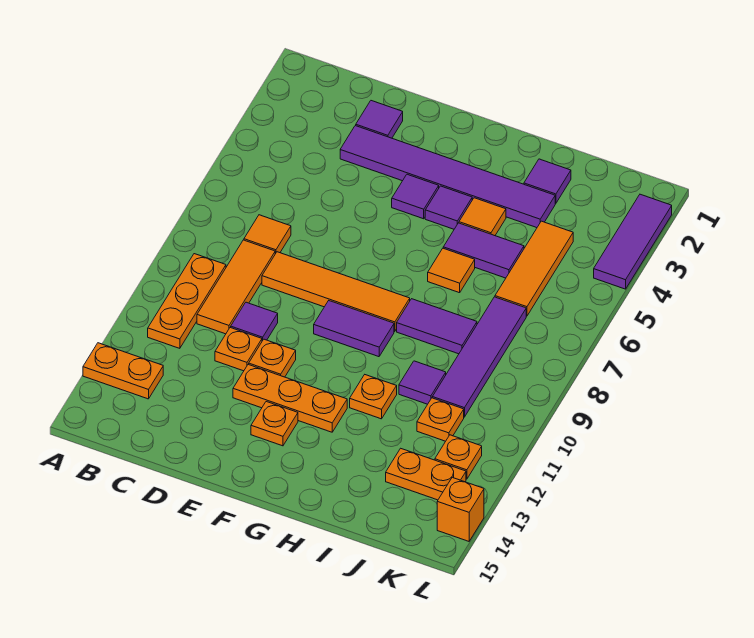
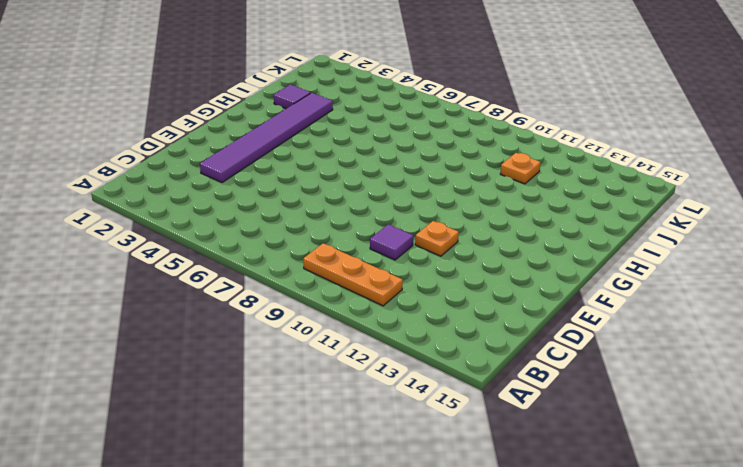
none -> orange 1x2 plate [83,343,163,399]
none -> orange 1x1 tile [244,215,291,254]
none -> orange 1x3 tile [197,240,275,334]

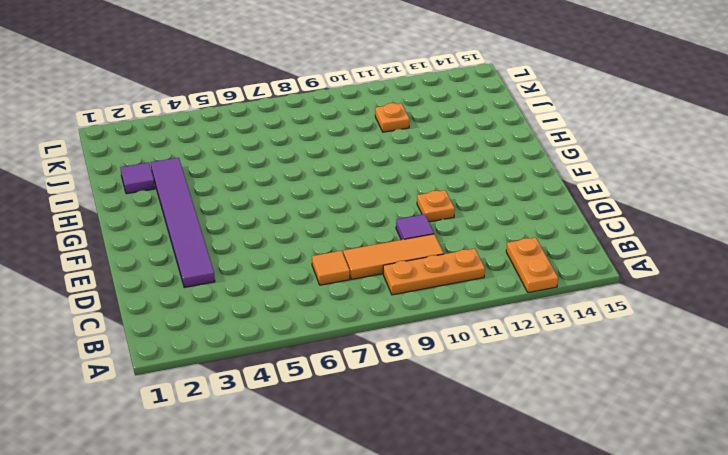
none -> purple 1x1 tile [356,101,403,138]
none -> orange 1x4 tile [262,252,410,331]
none -> orange 1x1 plate [215,327,262,371]

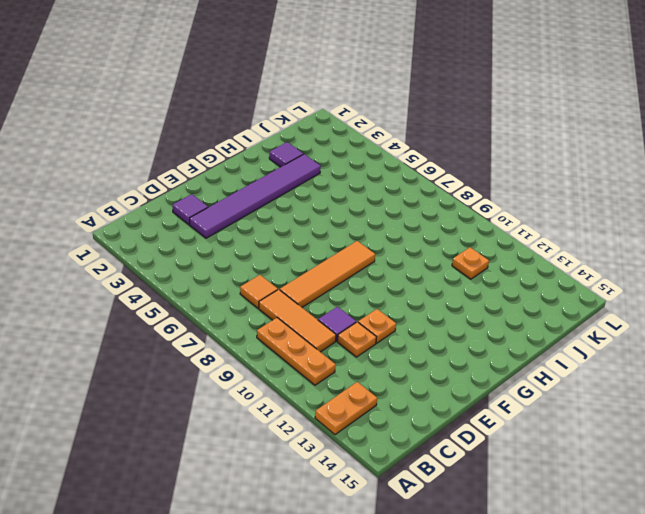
none -> orange 1x3 plate [233,364,347,432]
none -> purple 1x1 tile [392,174,439,219]
none -> purple 1x2 tile [314,301,394,357]

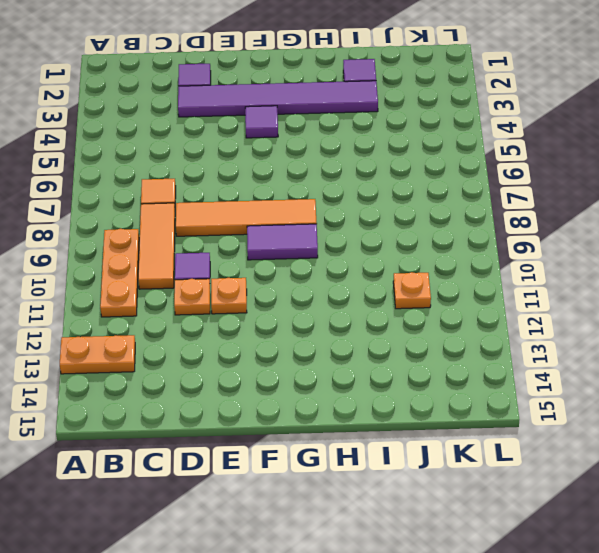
none -> orange 1x3 plate [233,364,347,432]
none -> orange 1x1 plate [251,402,298,446]
none -> purple 1x1 tile [425,186,472,229]

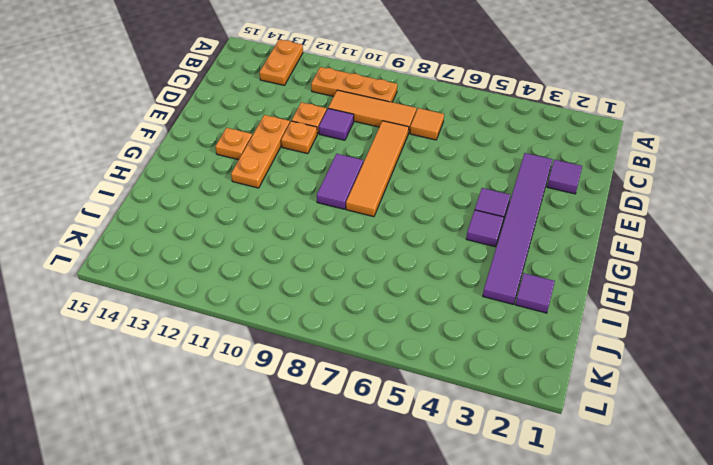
none -> orange 1x1 tile [459,198,506,236]
none -> purple 1x2 tile [443,223,524,278]
none -> orange 1x1 tile [428,248,475,293]

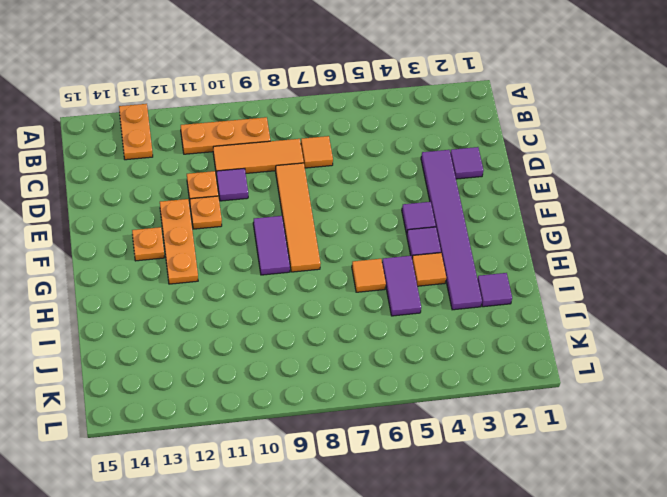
none -> purple 1x2 tile [397,299,477,354]
none -> orange 1x1 plate [350,375,397,419]
none -> purple 1x1 tile [399,361,446,404]

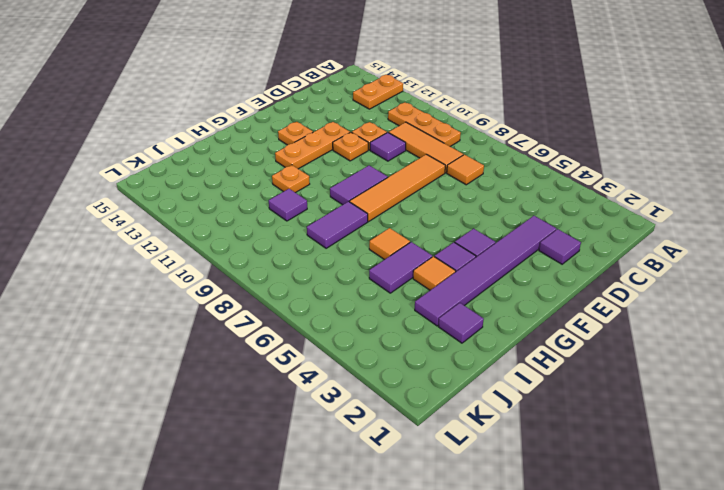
none -> orange 1x3 tile [495,221,573,316]
none -> purple 1x4 tile [432,297,526,417]
none -> orange 1x1 plate [417,398,464,441]

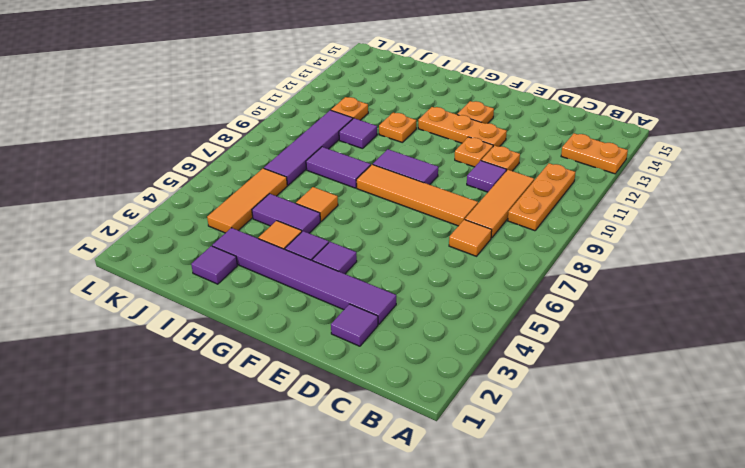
none -> orange 1x2 plate [386,448,466,500]
none -> orange 1x1 plate [435,435,482,479]
none -> purple 1x3 tile [594,194,672,289]

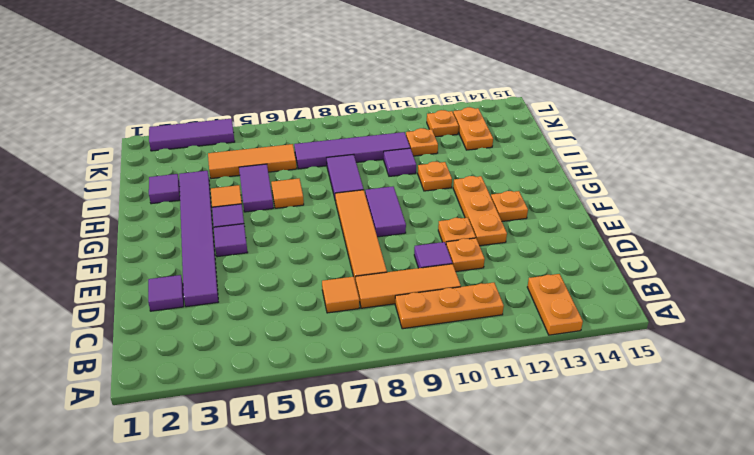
none -> orange 1x1 brick [437,477,484,541]

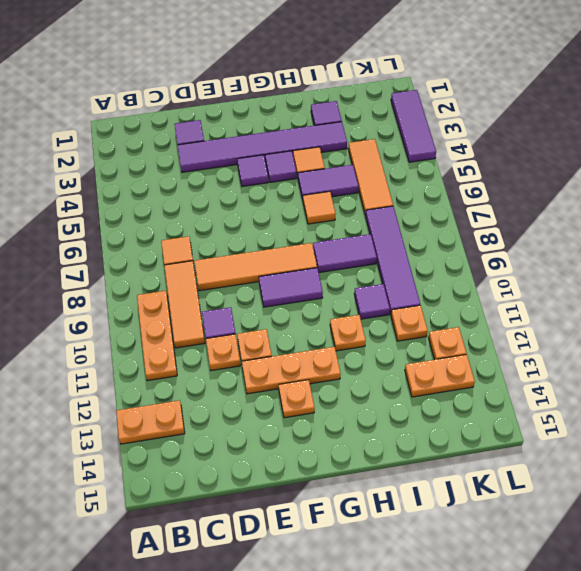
none -> orange 1x1 brick [437,477,484,541]

